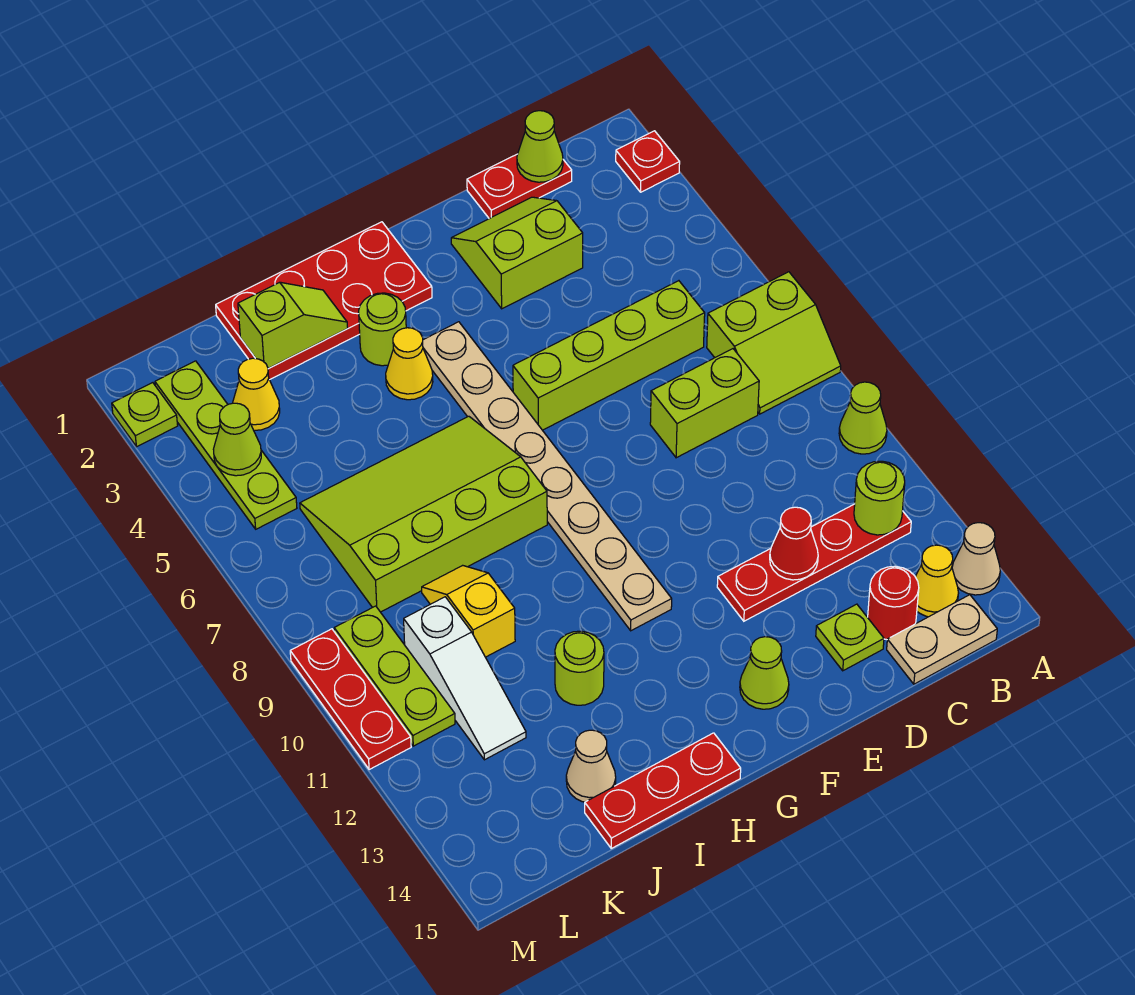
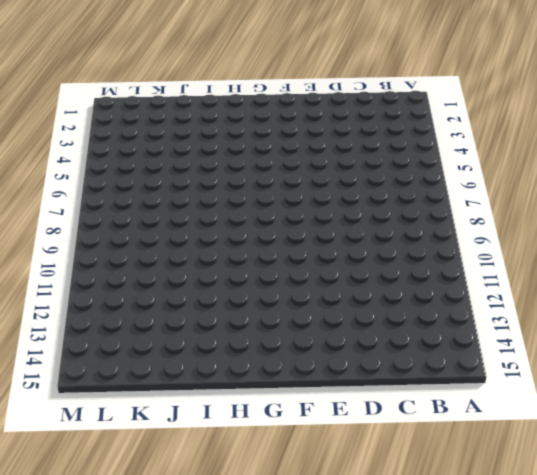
none -> red 1x1 plate [616,131,680,192]
none -> lime 2x2 slope [707,272,841,414]
none -> lime 1x1 cone [839,382,887,454]
none -> tan 1x1 cone [952,523,1000,595]

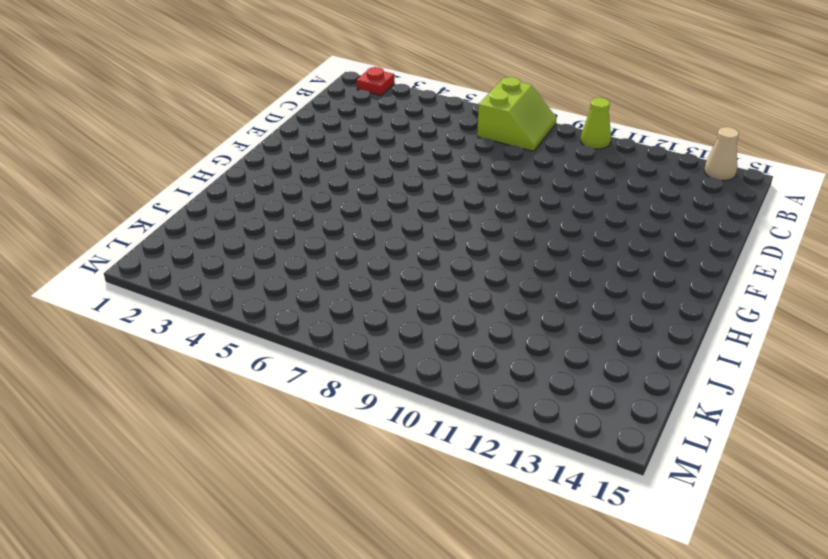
none -> red 1x4 plate [717,504,911,621]
none -> yellow 1x1 cone [916,545,958,617]
none -> tan 1x2 plate [887,595,997,684]
none -> red 1x2 plate [467,154,572,219]

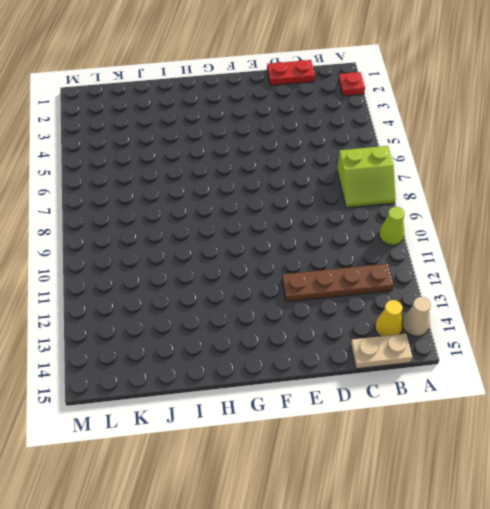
brown 1x4 plate [282,264,393,302] -> red 1x4 plate [717,504,911,621]
none -> lime 1x4 brick [513,281,705,430]
none -> lime 1x2 brick [650,349,759,458]
none -> red 1x1 round brick [868,566,919,640]
none -> lime 2x2 slope [451,197,583,309]

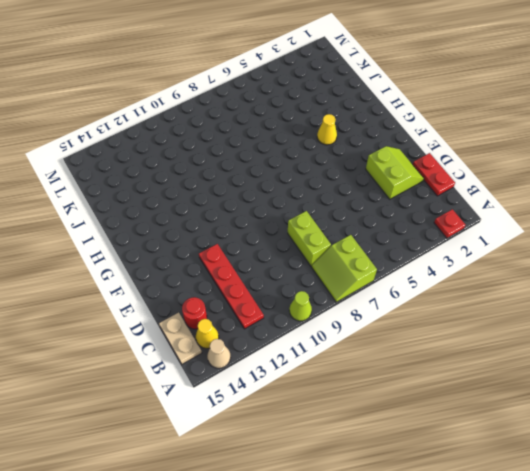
none -> lime 1x4 brick [513,281,705,430]
none -> lime 1x1 plate [816,604,884,671]
none -> lime 1x1 cone [740,637,789,709]
none -> red 2x4 plate [216,222,432,380]

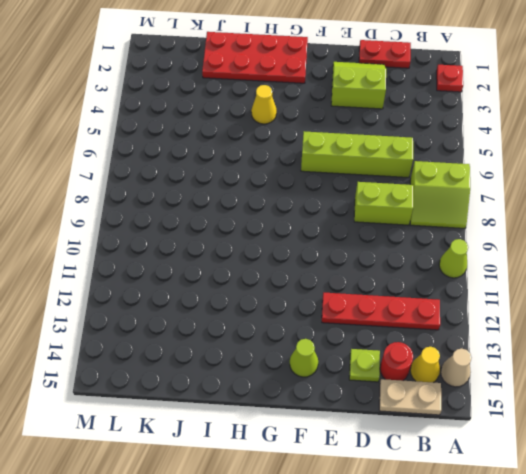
none -> tan 1x8 plate [423,322,672,631]
none -> lime 1x1 round brick [359,293,406,366]
none -> lime 3x4 slope [300,416,547,612]
none -> red 1x3 plate [585,733,741,848]

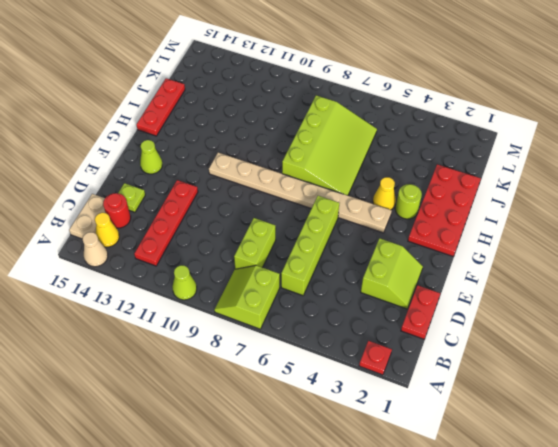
none -> lime 1x1 round brick [555,631,604,705]
none -> yellow 1x2 slope [422,565,515,657]
none -> tan 1x1 cone [566,730,616,802]
none -> yellow 1x1 cone [233,358,280,430]

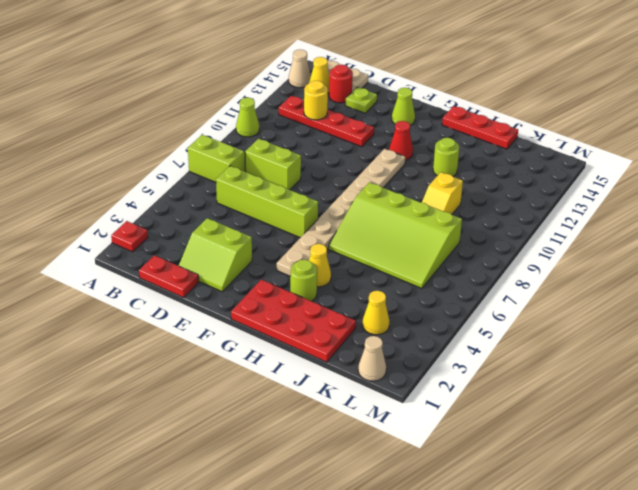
yellow 1x1 round brick [304,81,328,120] -> none
red 1x1 cone [389,121,413,160] -> red 1x1 cone moved to [770,507,818,580]
tan 1x1 cone [358,336,386,381] -> tan 1x1 cone moved to [566,730,616,802]
none -> white 1x3 slope [404,597,526,760]
none -> lime 1x4 plate [155,361,297,529]
none -> lime 1x3 plate [334,606,455,746]
none -> lime 1x1 plate [112,383,178,447]

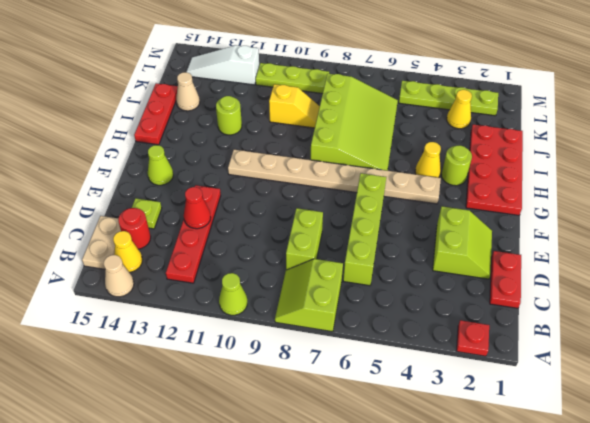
white 1x3 slope [186,45,259,85] -> white 1x3 slope moved to [404,597,526,760]
none -> lime 1x1 plate [112,383,178,447]
none -> red 1x3 plate [290,629,411,770]
none -> lime 1x1 round brick [854,461,905,535]
none -> lime 1x1 cone [517,111,563,182]

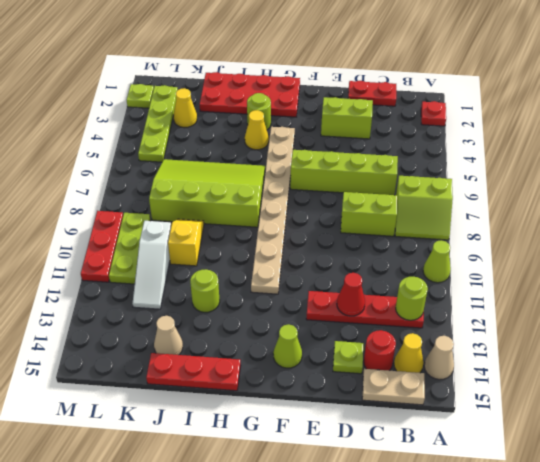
none -> lime 1x1 cone [517,111,563,182]
none -> lime 1x2 slope [238,282,348,369]
none -> lime 1x1 cone [213,403,261,476]

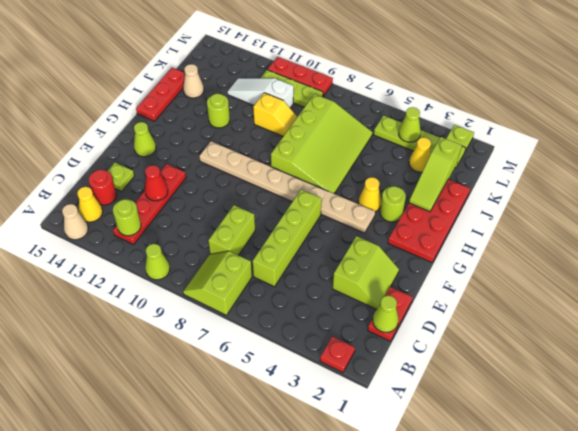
lime 1x3 slope [409,137,462,212] -> lime 1x2 slope [238,282,348,369]
none -> tan 1x2 plate [887,595,997,684]

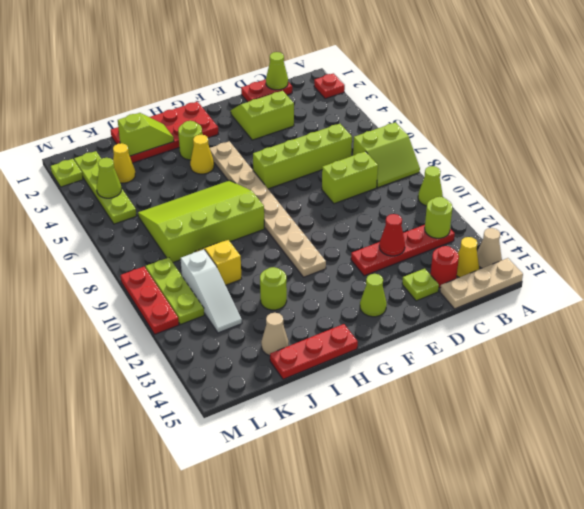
tan 1x3 plate [440,258,523,309] -> tan 1x2 plate [887,595,997,684]

